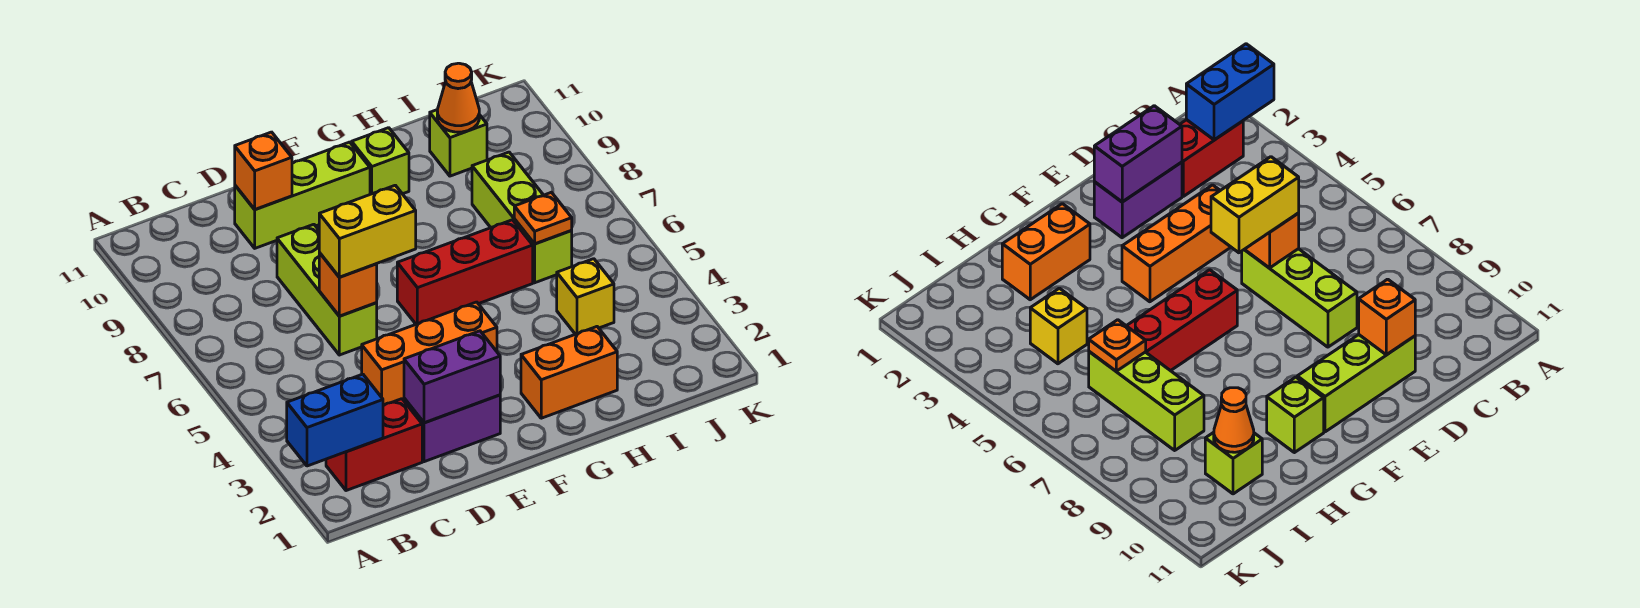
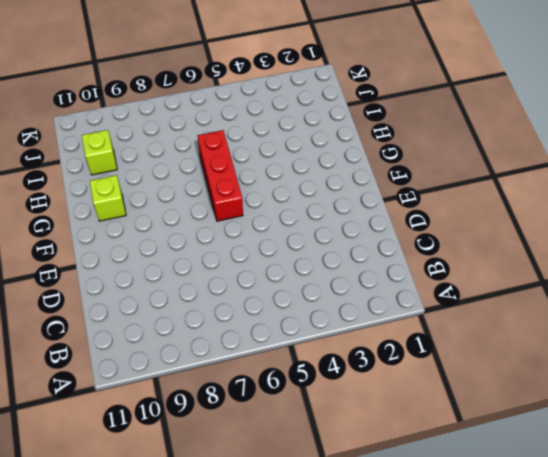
none -> red 1x2 brick [326,399,422,491]
none -> purple 1x2 brick [404,395,500,462]
none -> orange 1x3 brick [362,302,497,406]

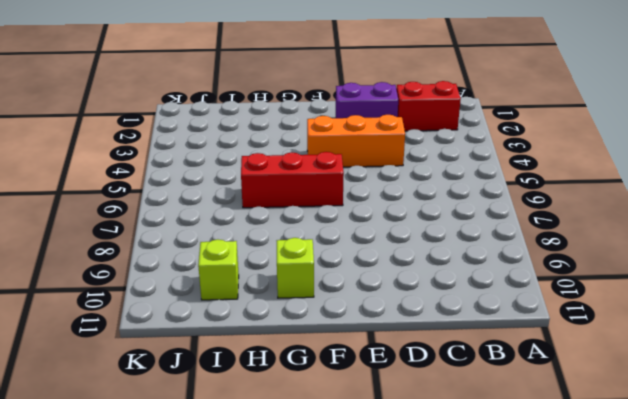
none -> lime 1x3 brick [277,224,377,355]
none -> lime 1x3 brick [235,142,370,248]
none -> orange 1x2 brick [521,327,617,418]

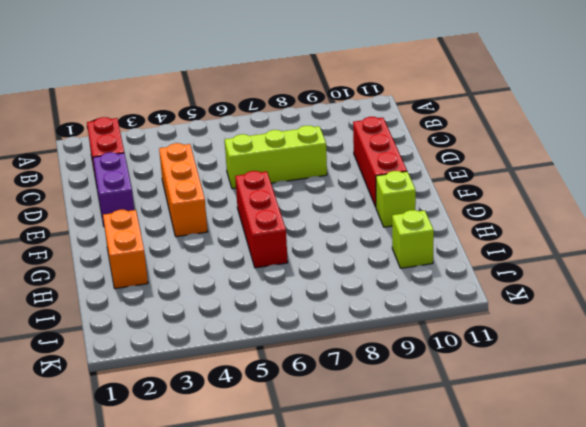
red 1x3 brick [353,117,407,207] -> lime 1x3 brick [235,142,370,248]
none -> yellow 1x1 brick [557,259,614,334]
none -> lime 1x3 brick [472,152,572,283]
none -> blue 1x2 brick [287,374,383,466]

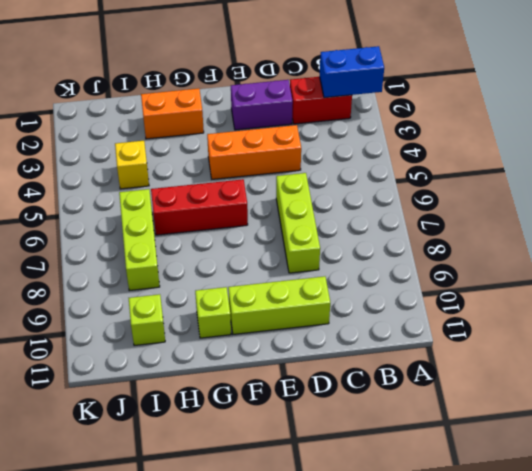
none -> purple 1x2 brick [404,331,500,423]
none -> orange 1x1 brick [319,253,377,316]
none -> orange 1x1 brick [235,132,292,210]

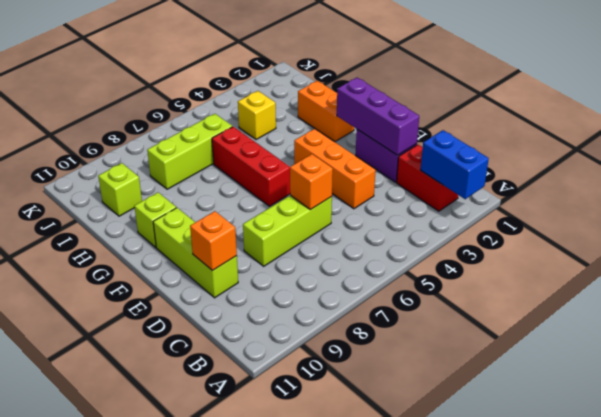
purple 1x3 brick [337,78,419,155] -> purple 1x2 brick [404,331,500,423]
none -> orange 1x1 plate [514,192,572,244]
none -> orange 1x1 cone [437,63,479,132]
none -> yellow 1x2 brick [319,185,416,277]

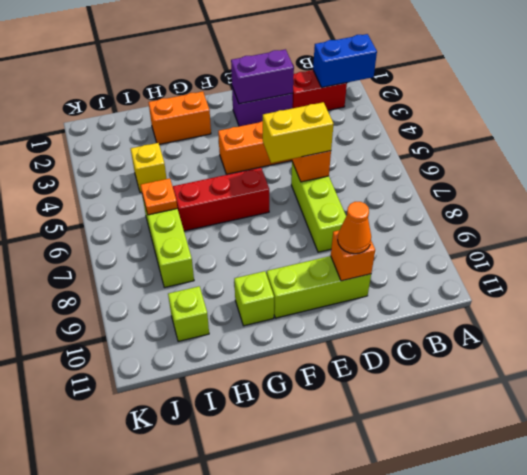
orange 1x1 cone [338,202,371,254] -> orange 1x1 cone moved to [437,63,479,132]

